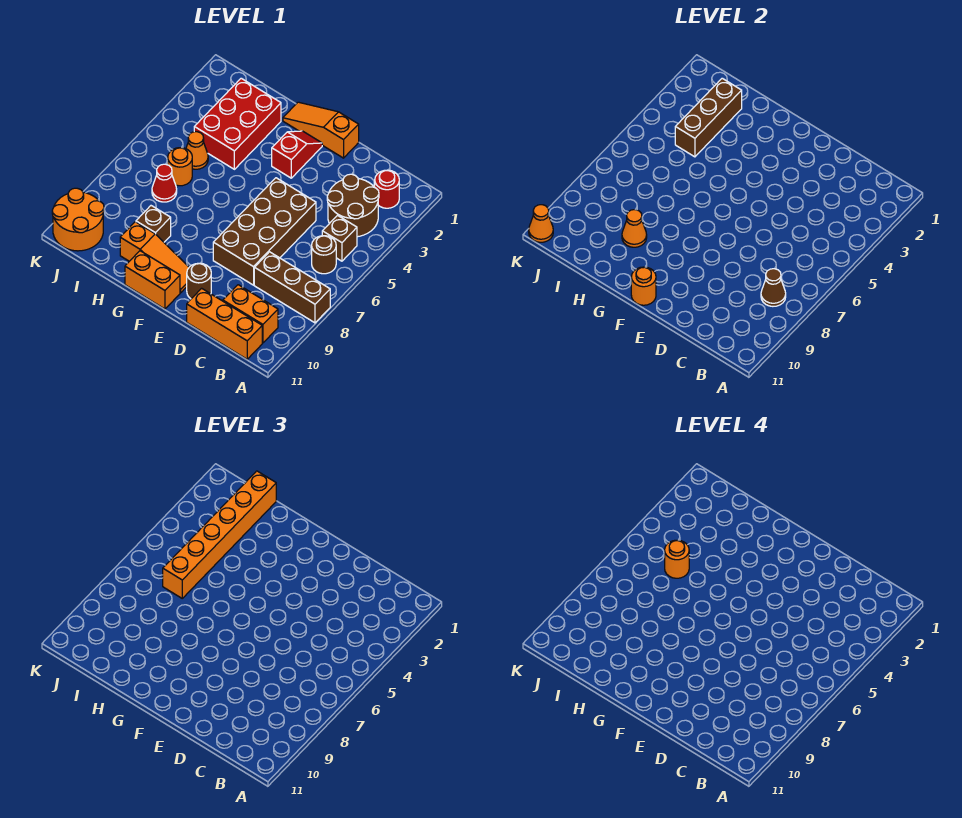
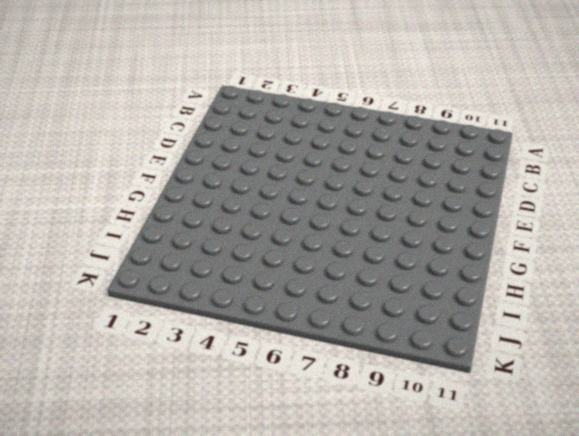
none -> brown 1x3 brick [254,252,330,323]
none -> red 1x1 round brick [375,170,399,208]
none -> brown 2x2 round brick [327,174,379,237]

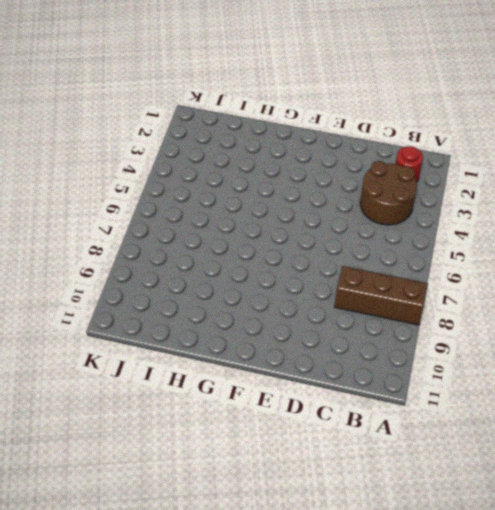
none -> brown 1x1 brick [322,215,357,261]
none -> brown 1x1 round brick [312,236,336,274]
none -> orange 1x2 brick [223,285,278,343]

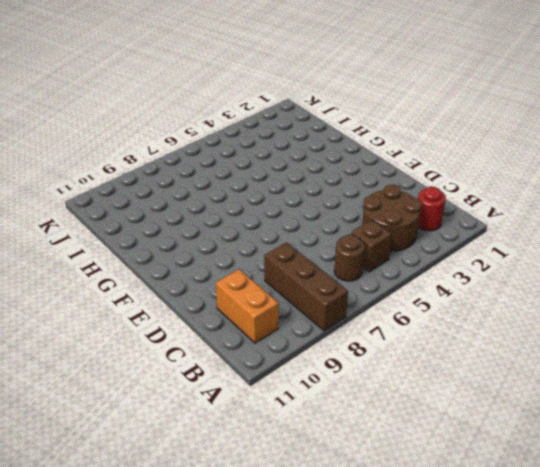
none -> orange 1x3 brick [187,288,262,359]
none -> brown 2x4 brick [213,178,316,285]
none -> orange 1x3 slope [283,102,359,158]

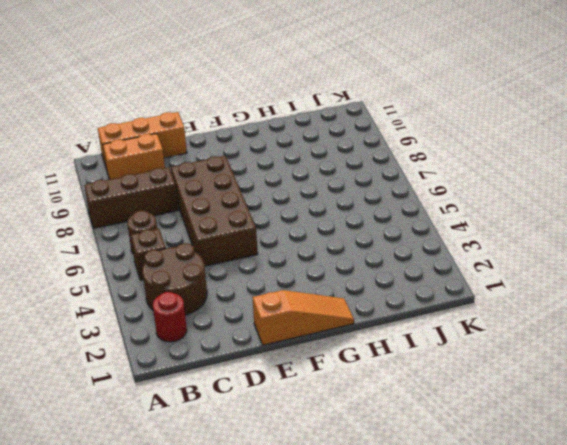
none -> brown 1x1 round brick [187,263,211,299]
none -> red 1x2 slope [272,131,322,178]
none -> orange 1x3 slope [120,222,189,293]

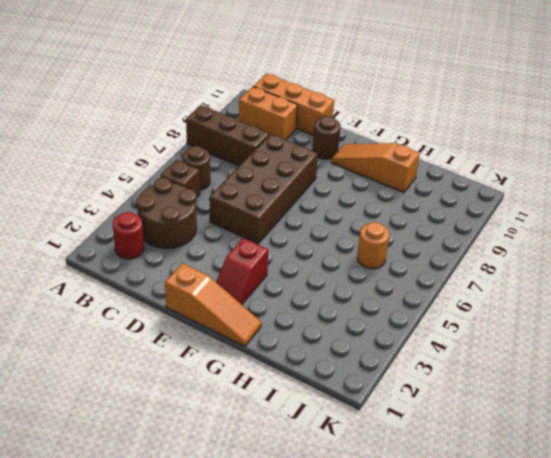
none -> orange 1x2 brick [125,251,180,309]
none -> red 2x3 brick [194,78,281,169]
none -> brown 1x1 brick [136,206,171,242]

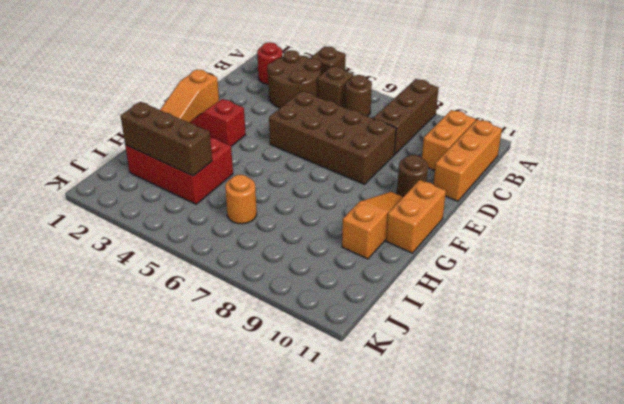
brown 1x1 brick [311,47,346,75] -> brown 1x1 brick moved to [136,206,171,242]
none -> orange 1x1 cone [186,132,208,169]
none -> red 1x1 cone [152,164,177,202]
none -> orange 2x2 round brick [52,188,104,251]

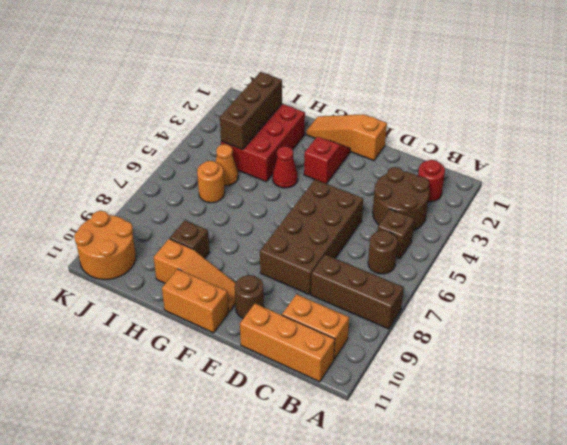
red 1x1 cone [273,146,298,188] -> red 1x1 cone moved to [152,164,177,202]
none -> brown 1x1 cone [761,269,786,306]
none -> orange 1x1 round brick [631,267,656,305]
none -> orange 1x1 cone [622,210,647,247]

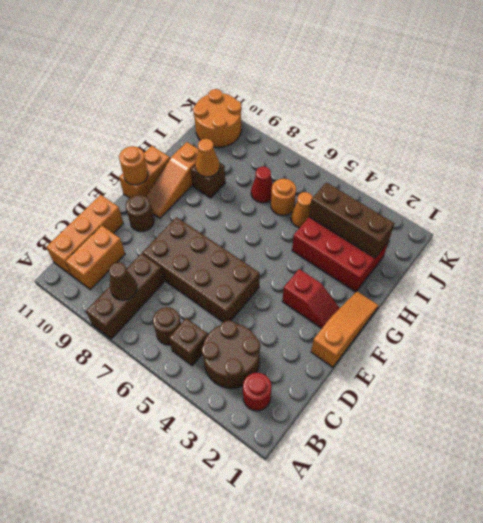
none -> orange 1x1 cone [529,205,553,242]
none -> orange 1x6 brick [163,471,276,598]
none -> orange 1x1 round brick [665,540,689,578]

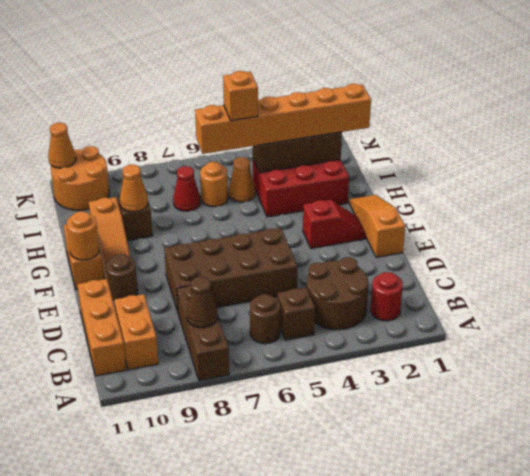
orange 1x1 brick [223,71,258,121] -> orange 1x1 round brick [665,540,689,578]

